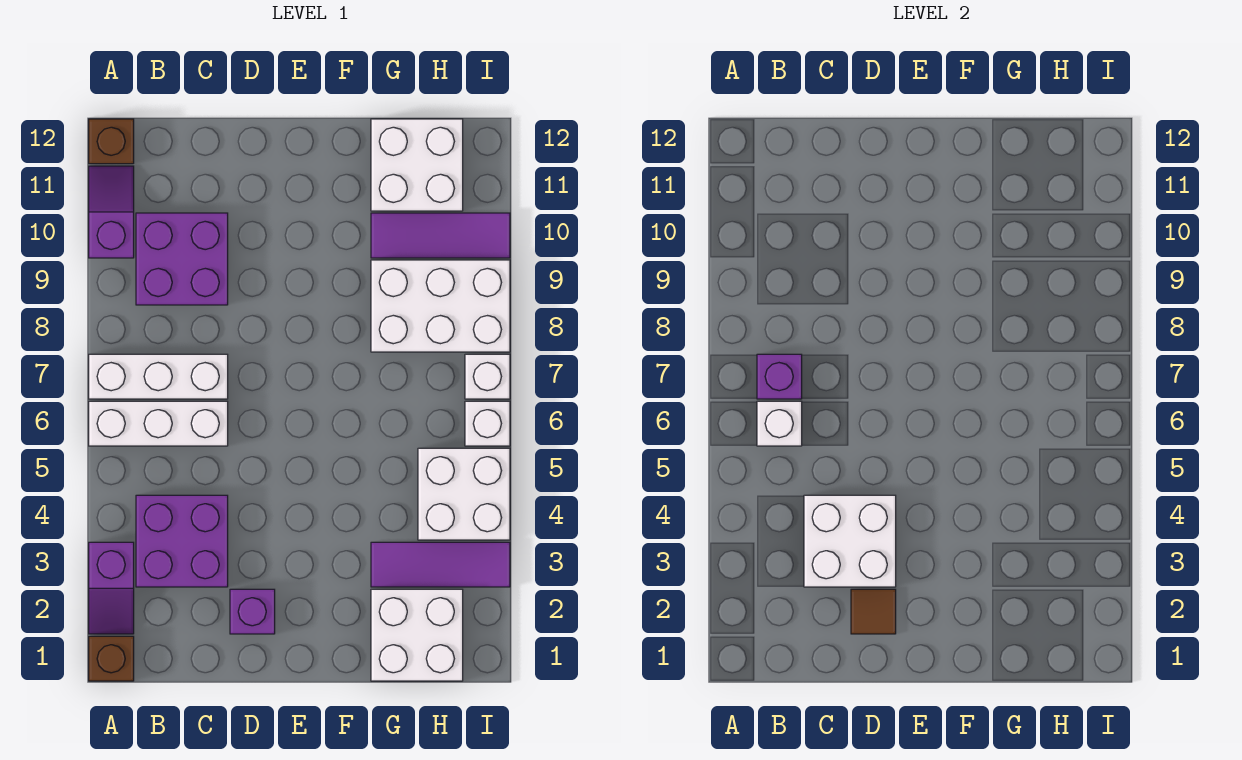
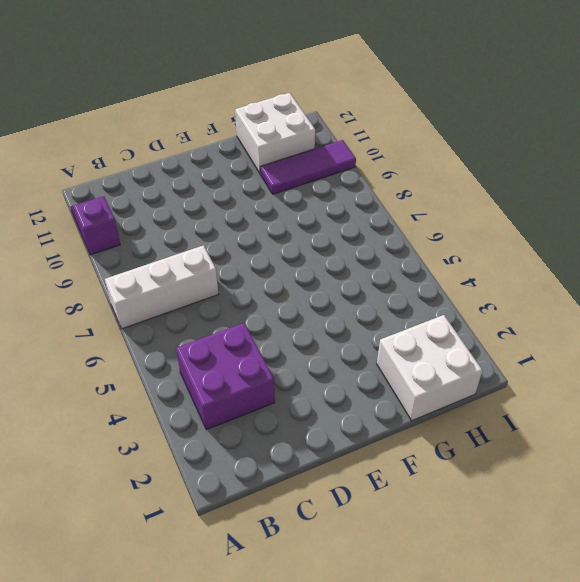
none -> brown 1x1 brick [89,636,134,681]
none -> purple 1x2 slope [89,542,134,634]
none -> white 1x3 brick [89,401,228,446]

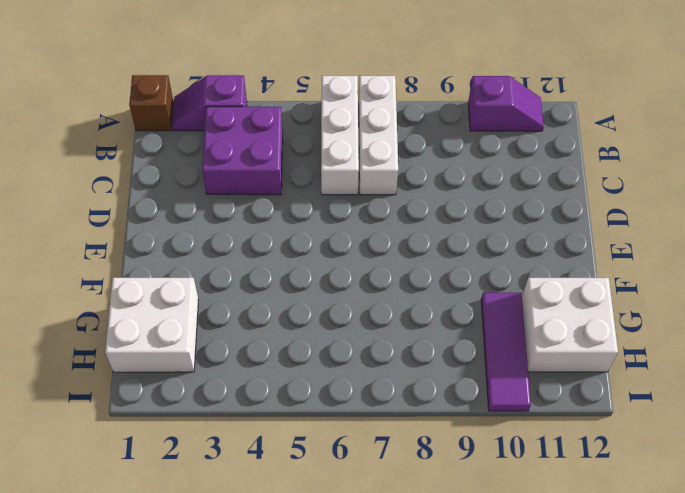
none -> brown 1x1 brick [89,119,134,164]
none -> purple 2x2 brick [136,213,228,305]
none -> purple 1x1 brick [230,589,275,634]

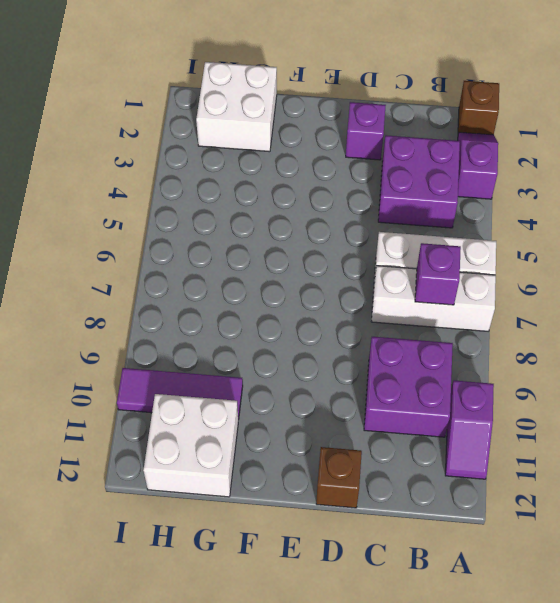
brown 1x1 brick [316,447,362,508] -> brown 1x1 brick moved to [89,119,134,164]
none -> purple 1x3 tile [371,542,510,587]
none -> white 2x3 brick [371,260,510,352]
none -> white 2x2 brick [418,448,510,540]

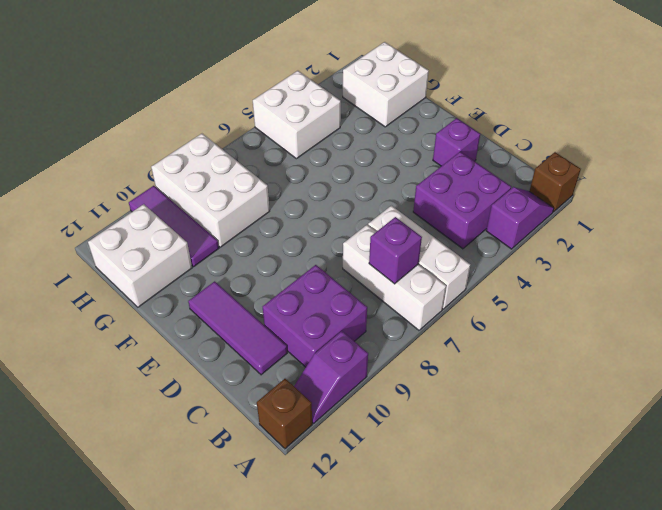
purple 1x3 tile [188,281,287,375] -> purple 1x3 tile moved to [371,542,510,587]
none -> white 1x1 brick [465,401,510,446]
none -> white 1x1 brick [465,354,510,399]
none -> white 1x1 brick [757,401,802,446]

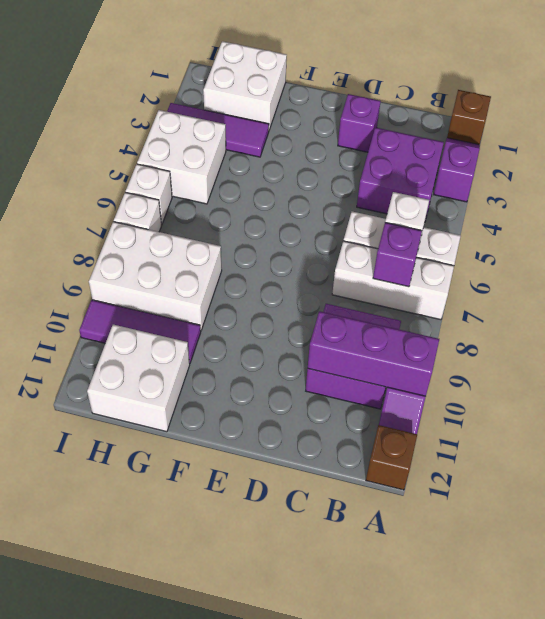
purple 1x3 brick [308,311,439,396] -> none
none -> white 2x2 brick [804,495,896,587]
none -> brown 1x1 tile [851,589,896,634]

